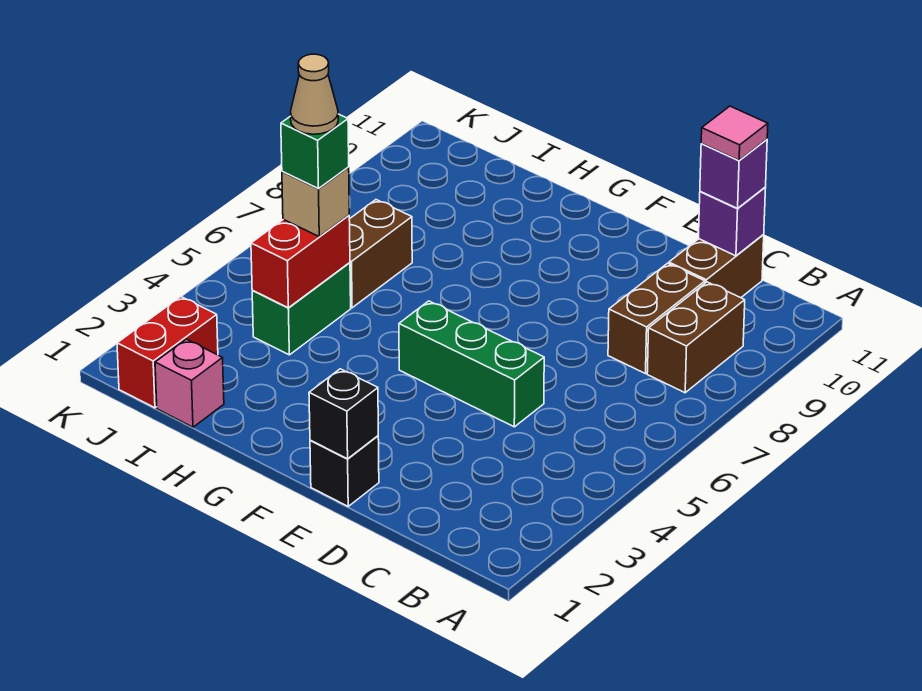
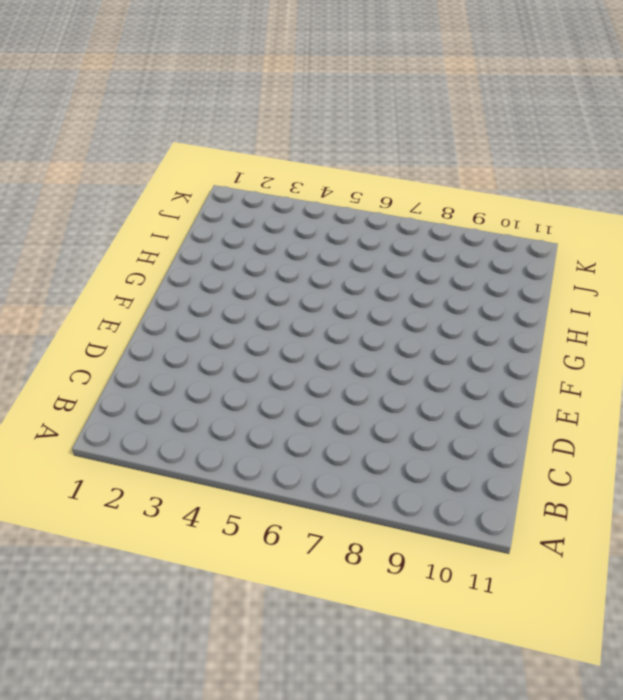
none -> brown 1x2 brick [647,282,745,393]
none -> brown 1x2 brick [608,263,705,374]
none -> brown 1x2 brick [669,235,764,298]

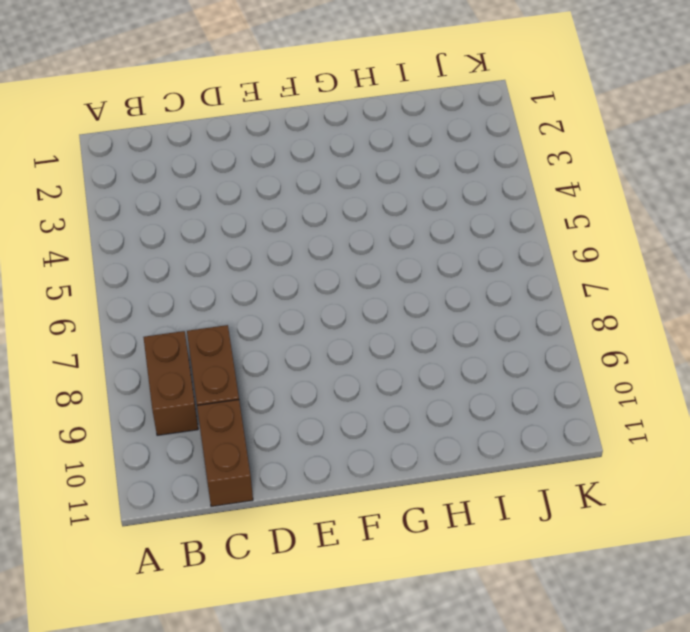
none -> green 1x3 brick [399,301,544,427]
none -> black 1x1 brick [310,436,379,506]
none -> pink 1x1 brick [155,339,224,427]

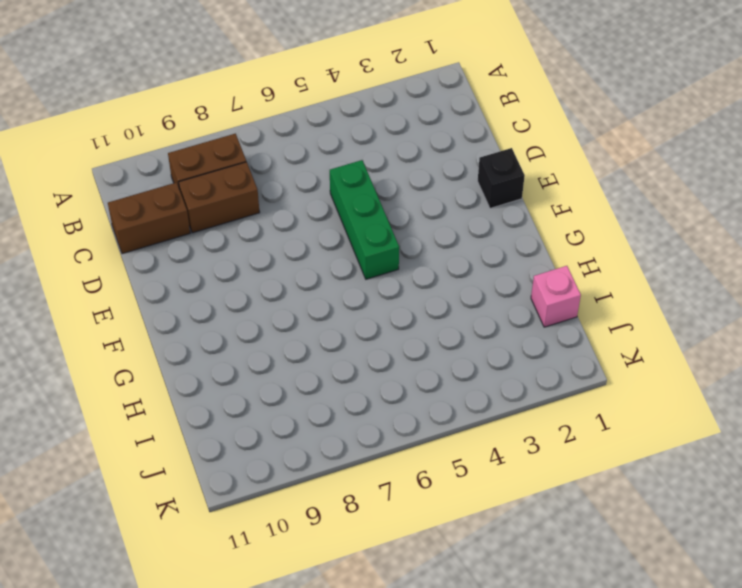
none -> green 1x2 brick [252,263,351,355]
none -> brown 1x2 brick [349,200,412,308]
none -> red 1x2 brick [117,297,218,408]

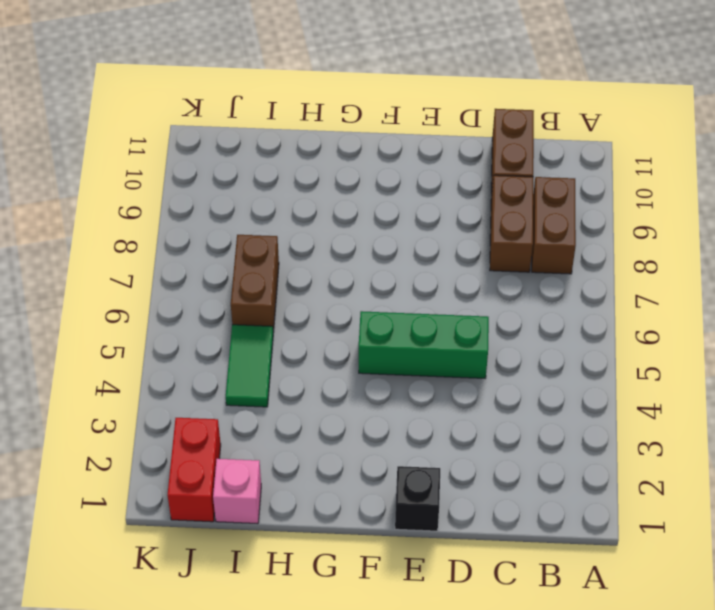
green 1x2 tile [226,325,273,407] -> green 1x2 brick [252,263,351,355]
none -> purple 1x1 brick [699,188,765,256]
none -> black 1x1 brick [309,369,378,459]
none -> red 1x2 brick [251,215,350,308]

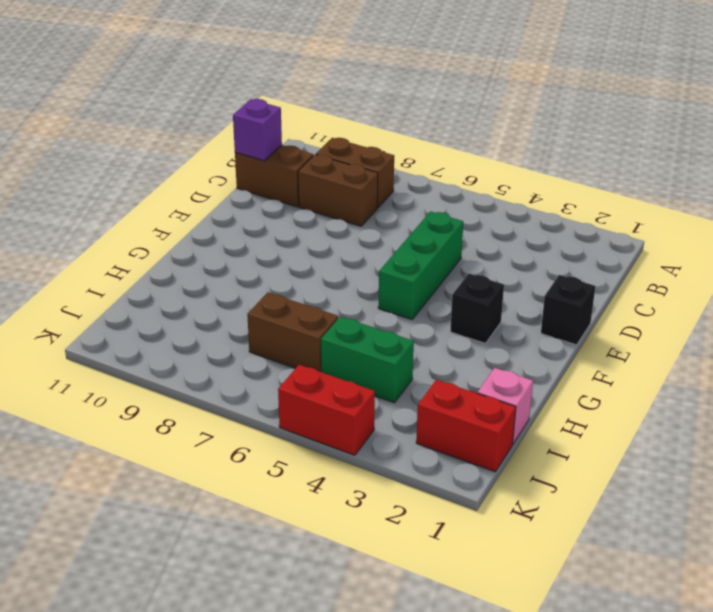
black 1x1 brick [450,274,504,343] -> black 1x1 brick moved to [309,369,378,459]
red 1x2 brick [278,365,375,455] -> red 1x2 brick moved to [251,215,350,308]
none -> purple 1x1 brick [700,139,767,208]
none -> tan 1x1 brick [282,167,349,236]
none -> pink 1x1 tile [701,106,768,160]

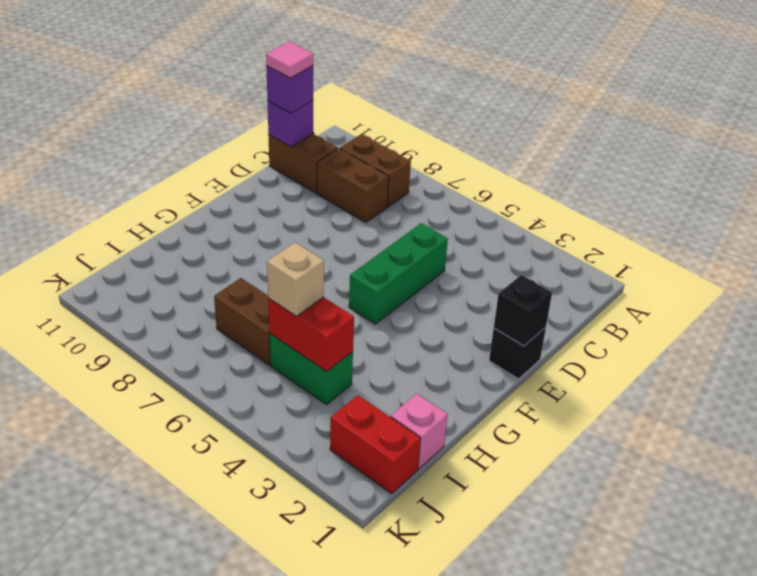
none -> green 1x1 brick [281,114,349,189]
none -> tan 1x1 cone [291,54,338,134]

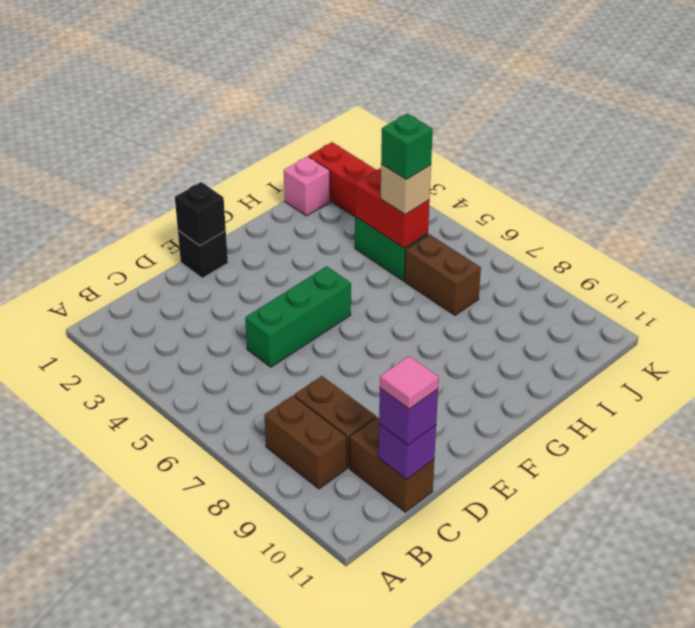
none -> tan 1x1 cone [291,54,338,134]

